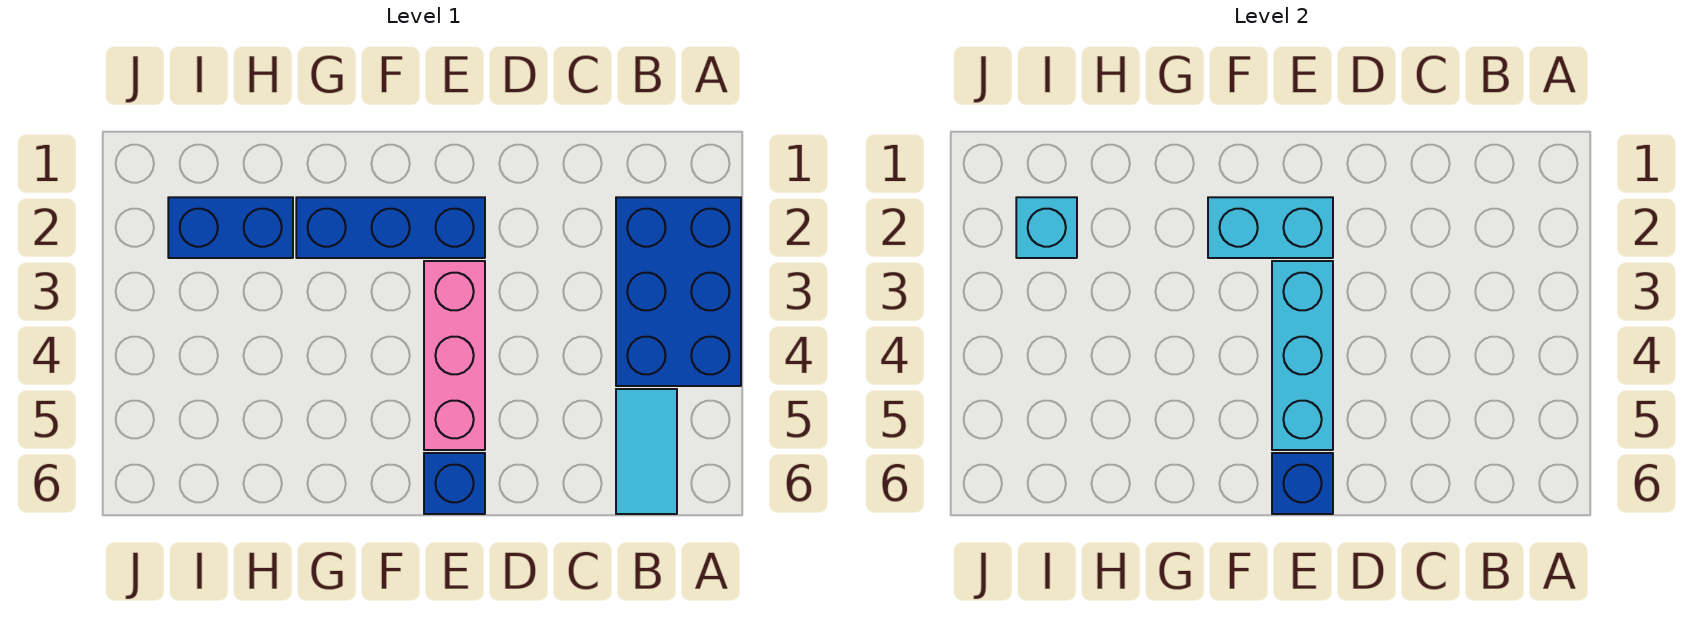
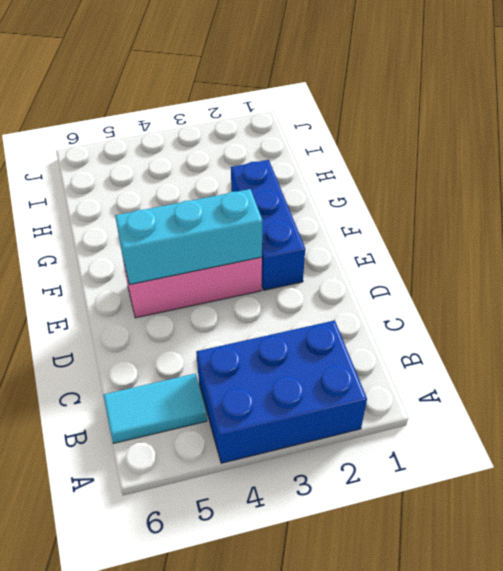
none -> blue 1x1 brick [424,453,485,514]
none -> blue 1x2 brick [168,197,293,258]

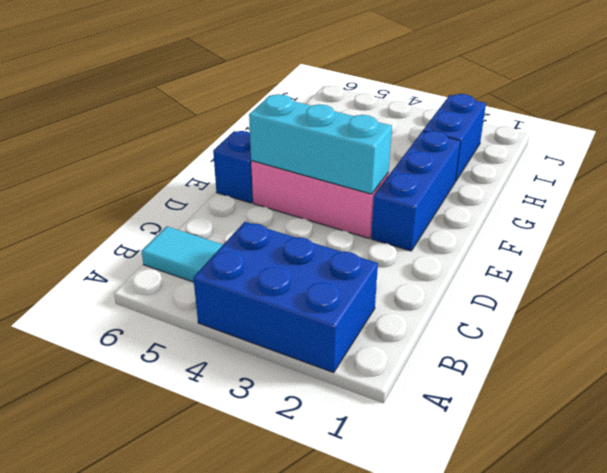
none -> cyan 1x2 brick [1208,197,1333,258]
none -> blue 1x1 brick [1272,453,1333,514]

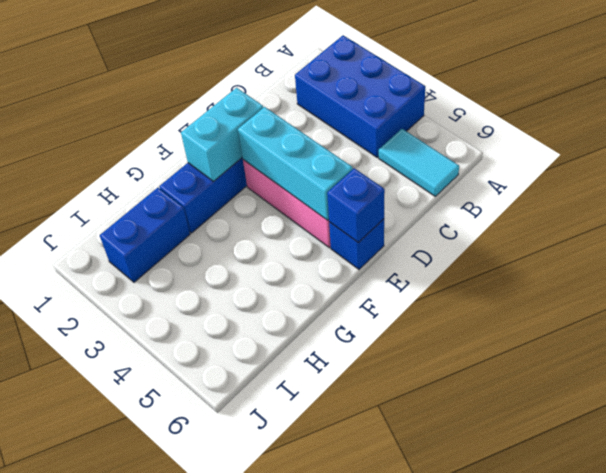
none -> cyan 1x1 brick [1016,197,1077,258]

